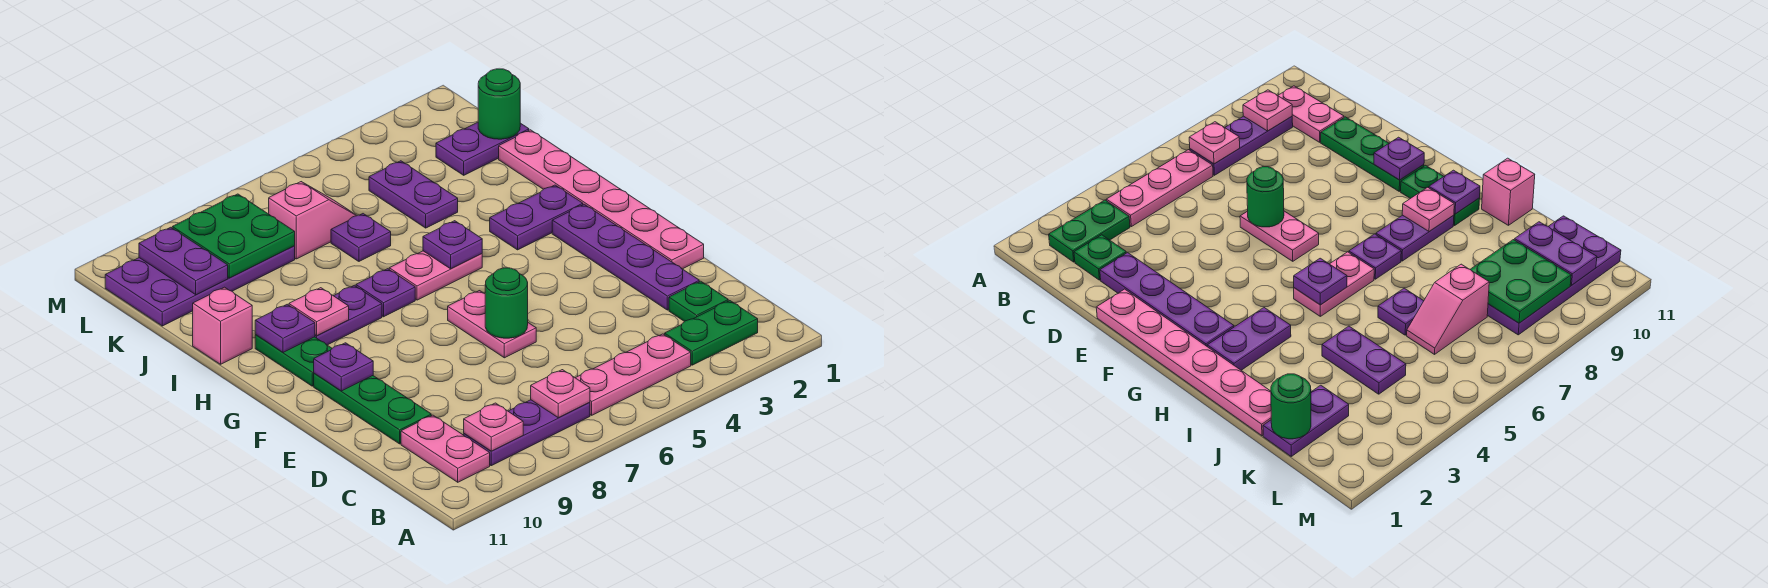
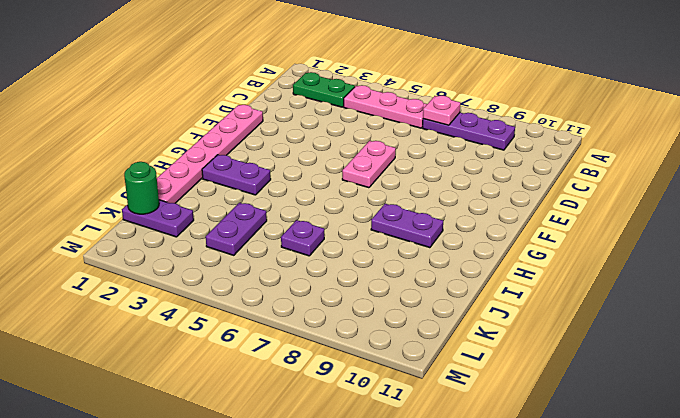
none -> pink 1x2 plate [401,415,490,482]
none -> green 1x1 plate [669,281,728,322]
none -> purple 1x4 plate [552,204,699,310]
none -> green 1x3 plate [314,373,431,444]

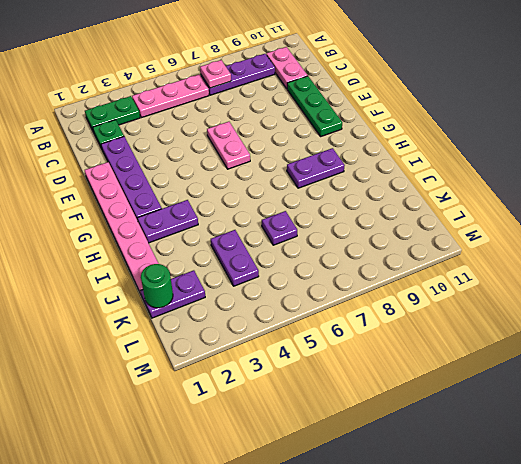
none -> green 1x2 plate [255,335,332,386]
none -> pink 1x2 plate [389,251,482,300]
none -> purple 1x1 plate [356,269,415,317]
none -> pink 1x1 brick [193,287,252,364]

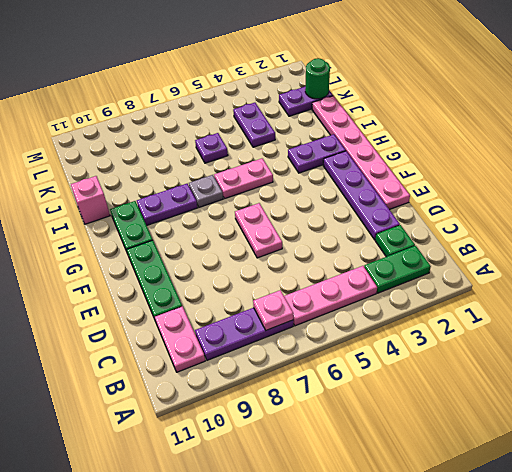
grey 1x1 plate [189,175,223,207] -> purple 1x1 plate [356,269,415,317]
none -> pink 1x2 slope [269,182,357,259]
none -> purple 2x4 plate [105,246,295,326]
none -> pink 1x1 plate [464,403,523,451]
none -> green 1x1 round brick [485,268,528,338]

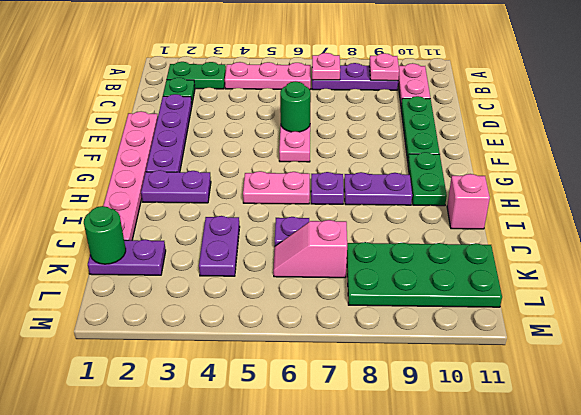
green 2x4 plate [347,242,502,307] -> purple 2x4 plate [105,246,295,326]
none -> purple 1x1 plate [314,343,373,391]
none -> purple 1x1 plate [423,221,482,269]
none -> pink 1x1 plate [289,288,349,336]
none -> purple 1x1 plate [255,304,315,352]

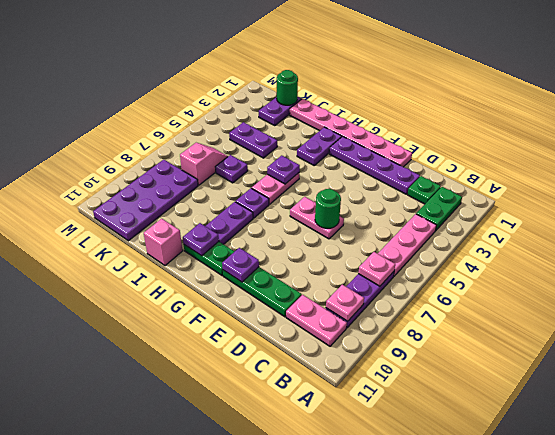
none -> pink 1x1 plate [289,288,349,336]
none -> green 2x2 plate [172,194,295,278]
none -> purple 1x2 plate [139,227,228,295]

